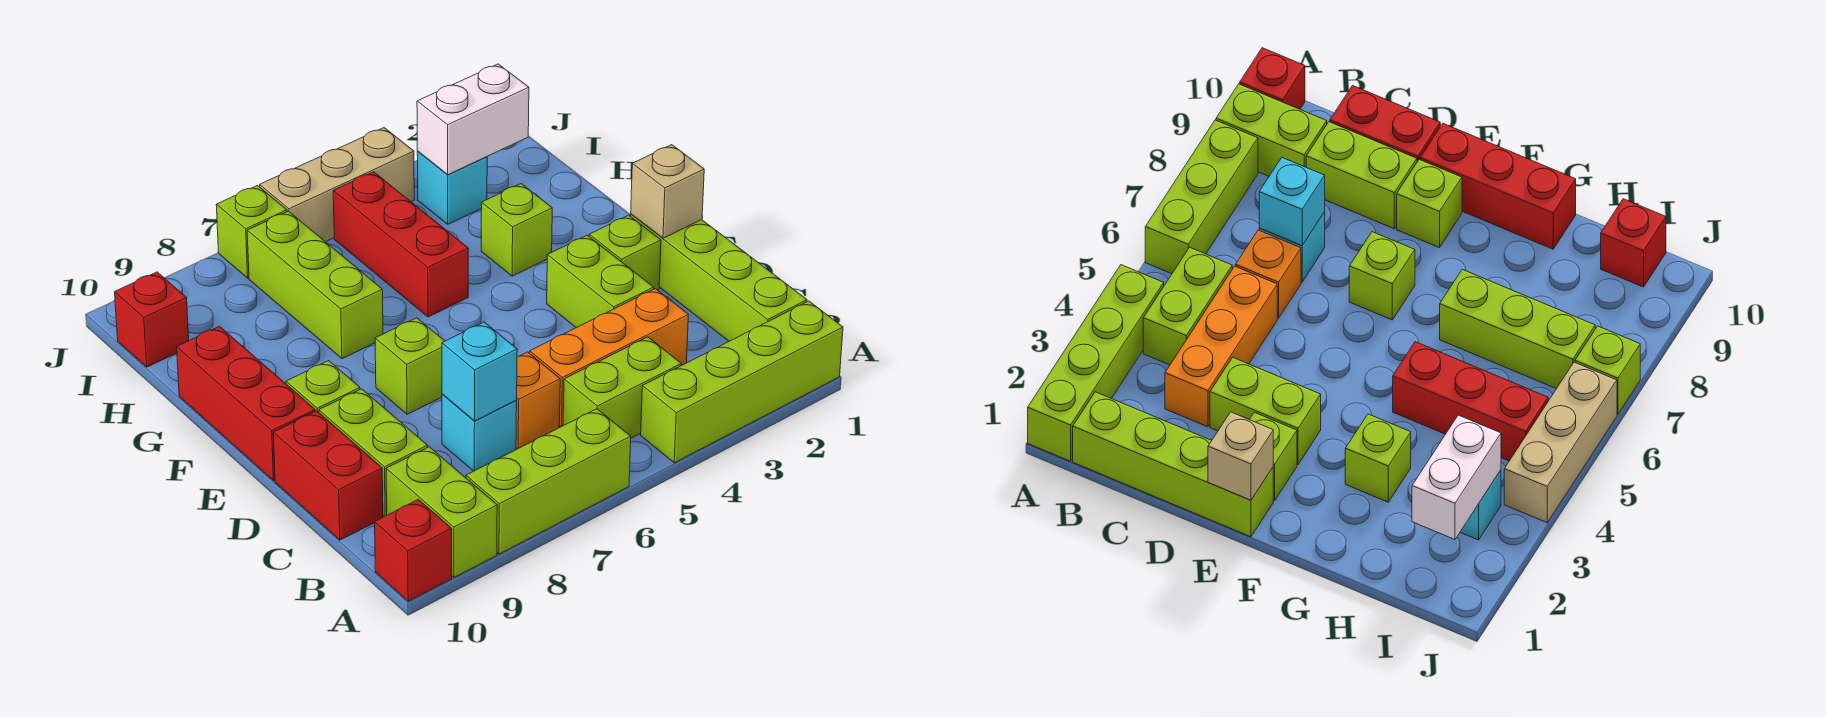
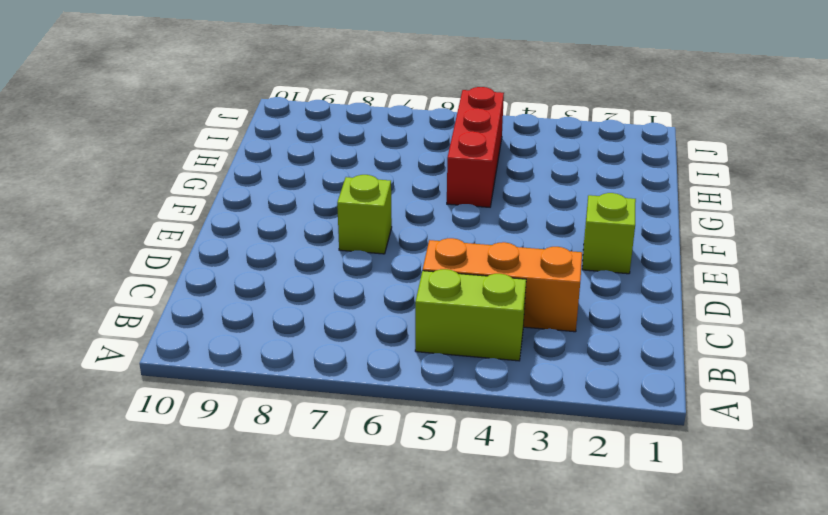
none -> lime 1x4 brick [641,301,843,463]
none -> lime 1x3 brick [466,409,631,554]
none -> lime 1x2 brick [386,447,497,577]

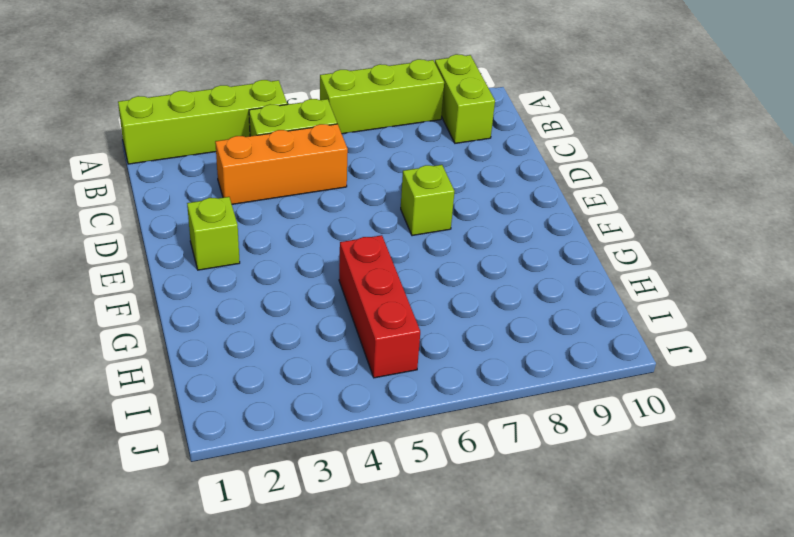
none -> red 1x1 brick [375,499,452,601]
none -> lime 1x4 brick [631,214,807,341]
none -> orange 1x1 brick [516,352,560,449]

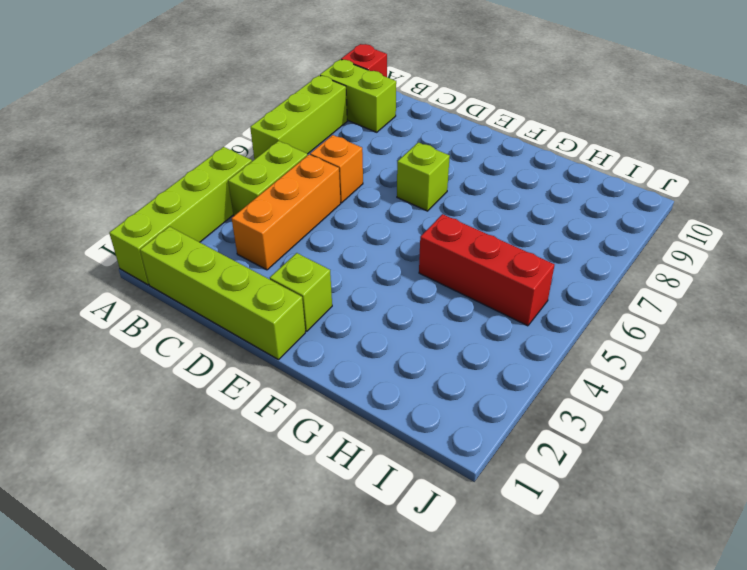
none -> cyan 1x1 brick [442,394,517,471]
none -> lime 1x2 brick [319,389,428,517]
none -> red 1x2 brick [273,411,383,540]

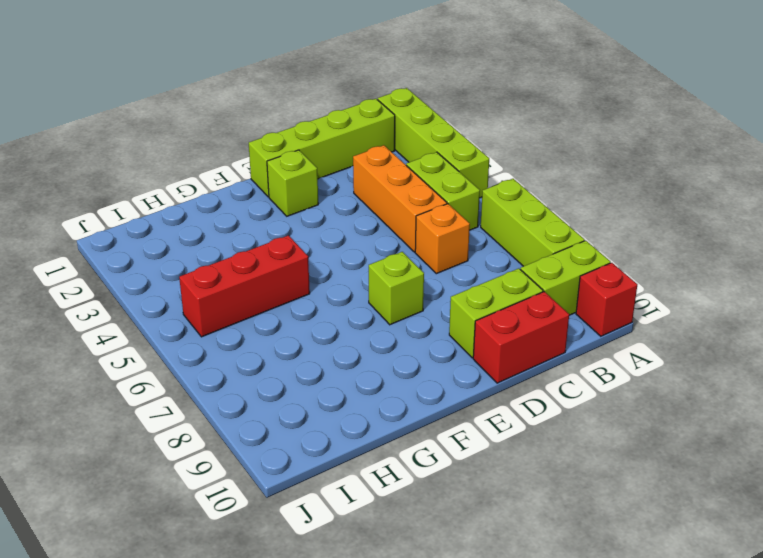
none -> cyan 1x1 brick [442,394,517,471]
none -> lime 1x2 brick [547,235,654,328]
none -> lime 1x1 brick [286,361,360,412]

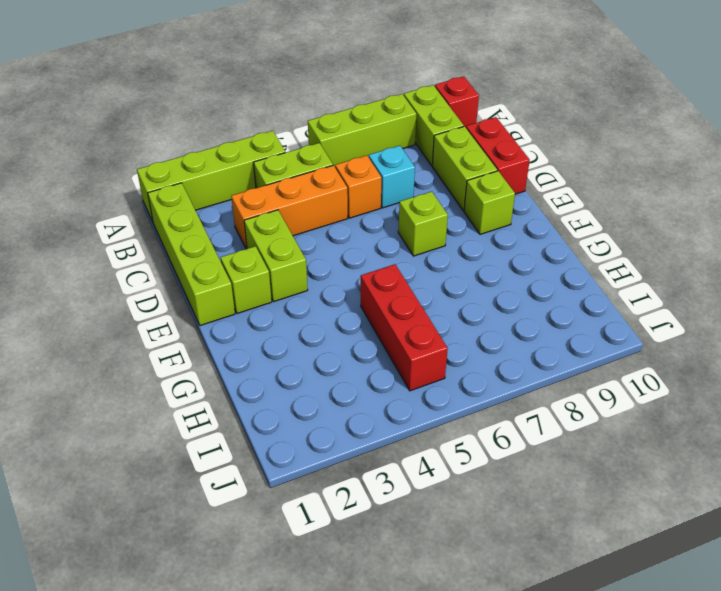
none -> red 1x3 brick [177,326,315,481]
none -> lime 1x1 brick [481,184,552,276]
none -> lime 1x3 brick [247,211,383,359]

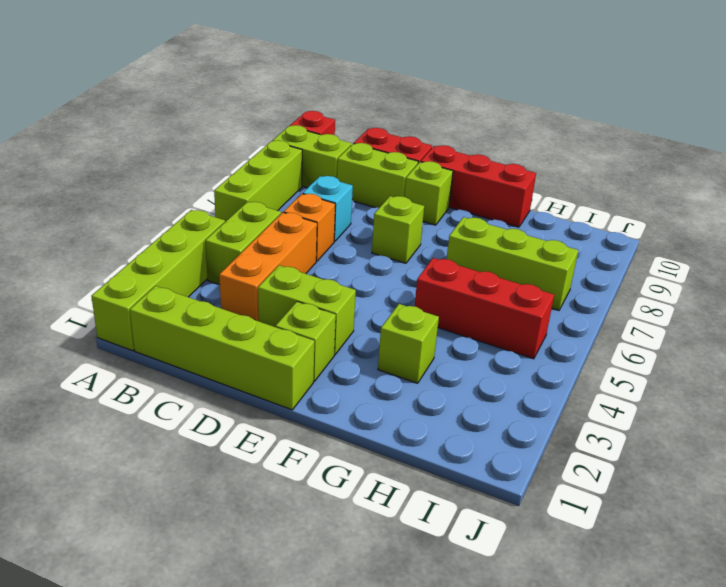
none -> cyan 1x1 brick [417,152,487,224]
none -> red 1x1 brick [115,272,189,367]
none -> tan 1x3 brick [260,128,414,242]

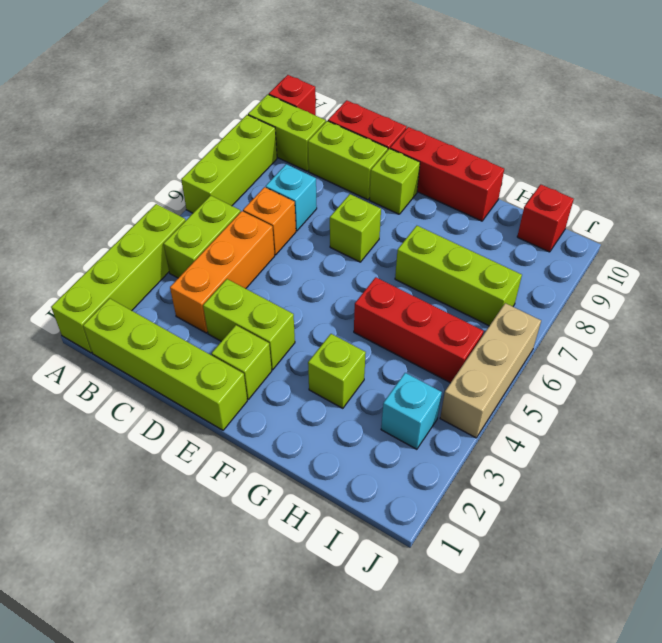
none -> lime 1x1 brick [216,186,287,278]
none -> cyan 1x1 brick [442,322,517,421]
none -> tan 1x1 brick [631,145,704,238]

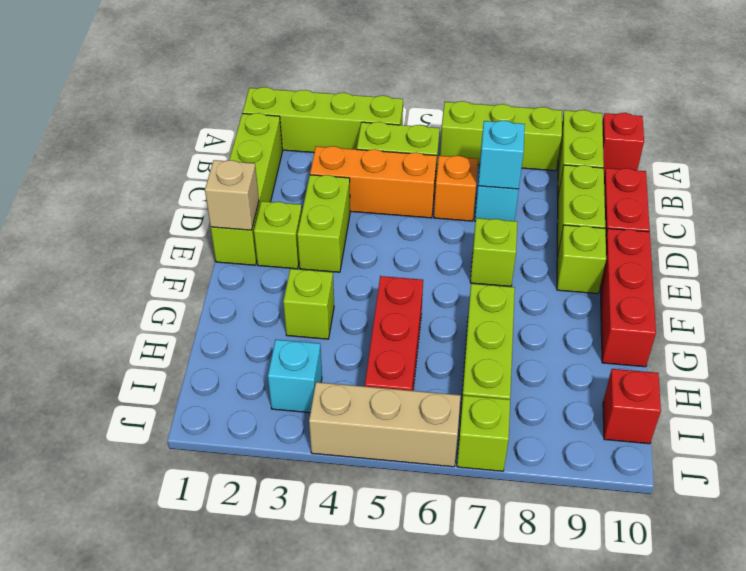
none -> white 1x2 brick [417,64,529,175]

